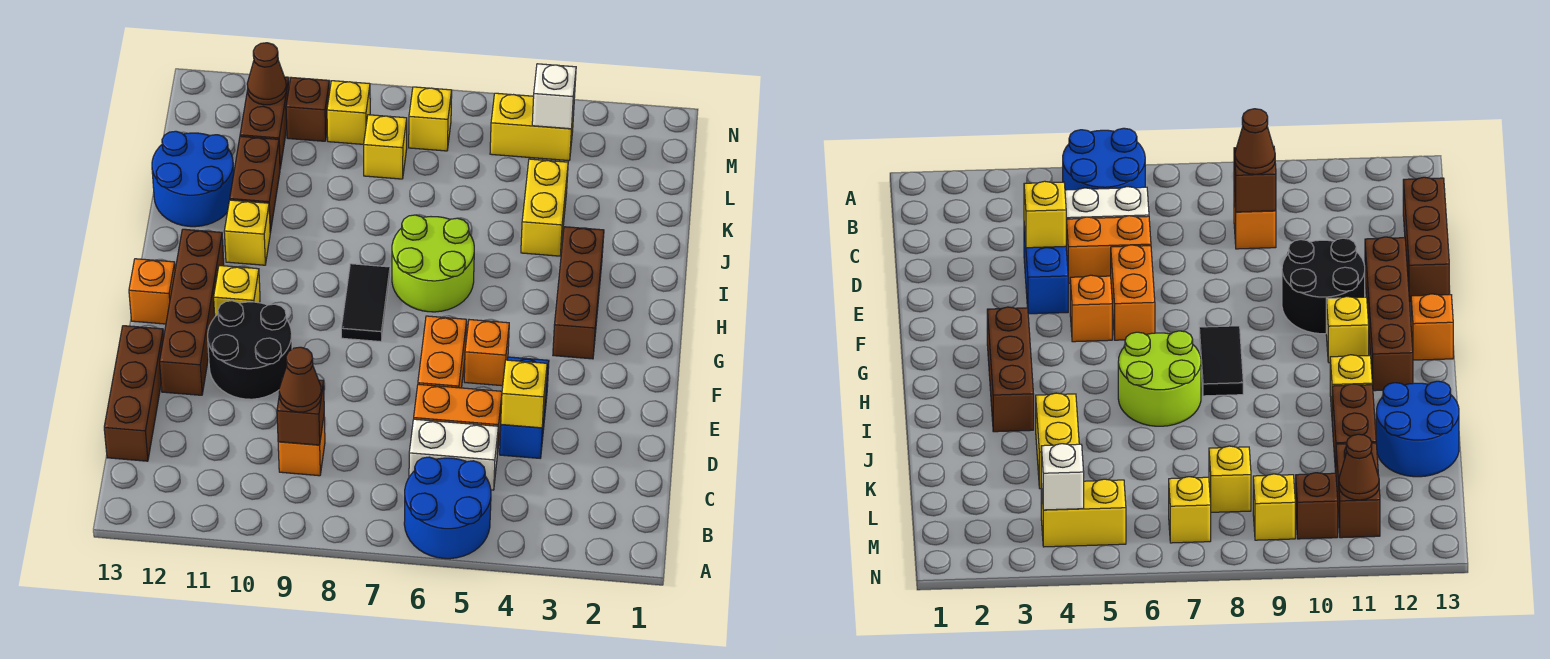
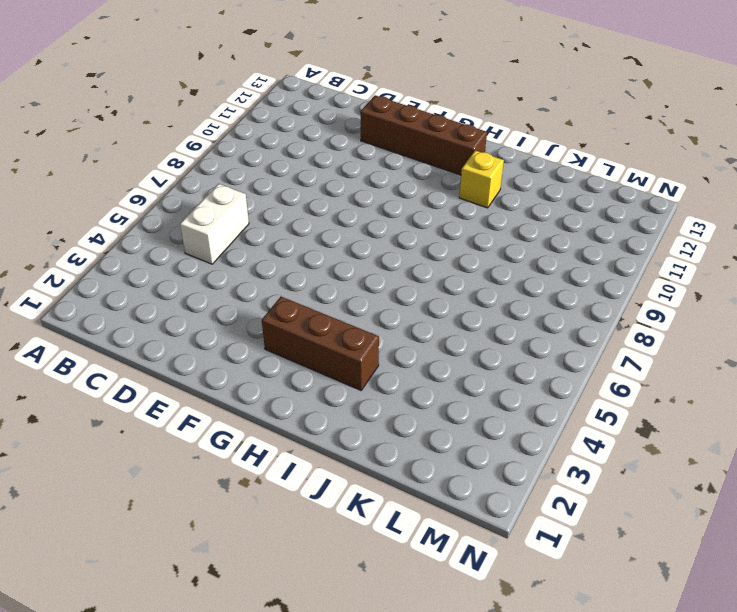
none -> blue 2x2 round brick [404,457,491,559]
none -> orange 1x1 brick [278,417,325,476]
none -> brown 1x3 brick [104,326,164,461]
none -> blue 1x2 brick [500,357,549,458]

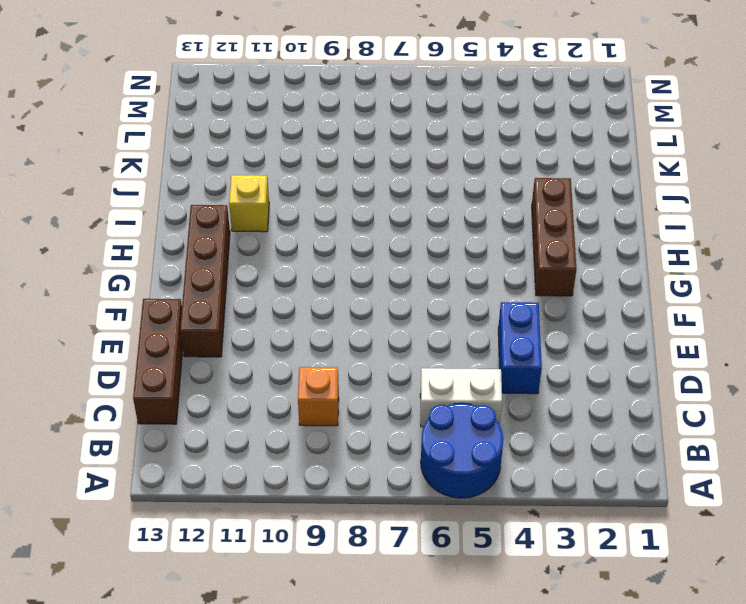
none -> orange 1x2 brick [414,384,502,455]
none -> orange 1x2 brick [418,316,467,388]
none -> black 2x2 round brick [208,301,292,399]
none -> orange 1x1 brick [464,320,509,386]

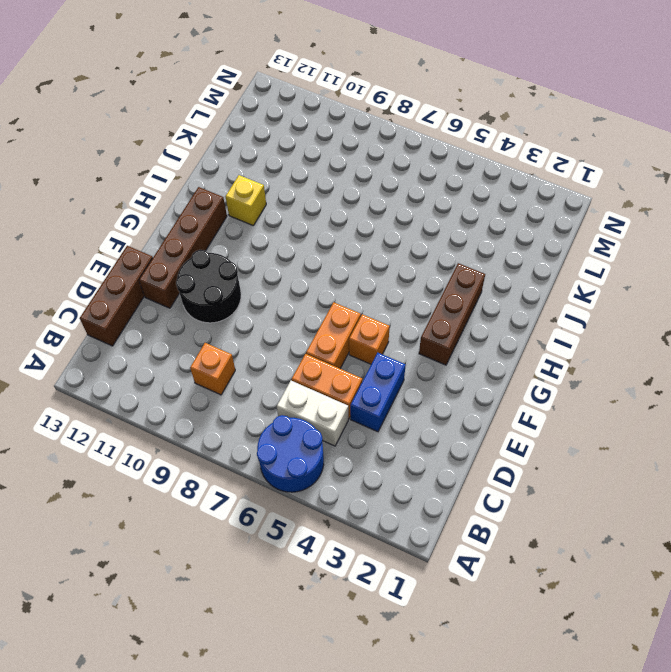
none -> black 1x2 tile [341,264,390,342]
none -> yellow 1x1 brick [214,266,260,316]
none -> orange 1x1 brick [129,259,175,324]
none -> lime 2x2 round brick [392,215,474,312]

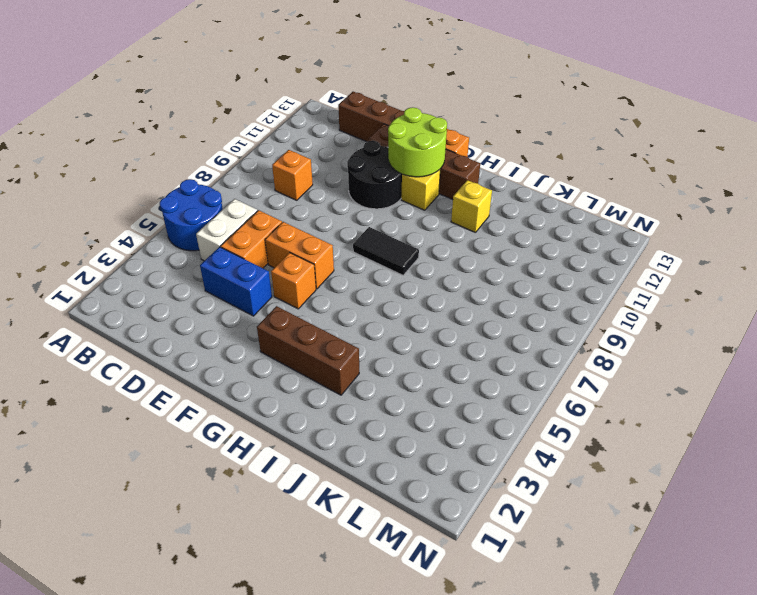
lime 2x2 round brick [388,107,447,177] -> lime 2x2 round brick moved to [392,215,474,312]
none -> yellow 1x2 brick [521,159,568,256]
none -> brown 1x2 brick [230,136,280,233]
none -> blue 2x2 round brick [152,131,234,227]
none -> yellow 1x1 brick [364,115,407,179]

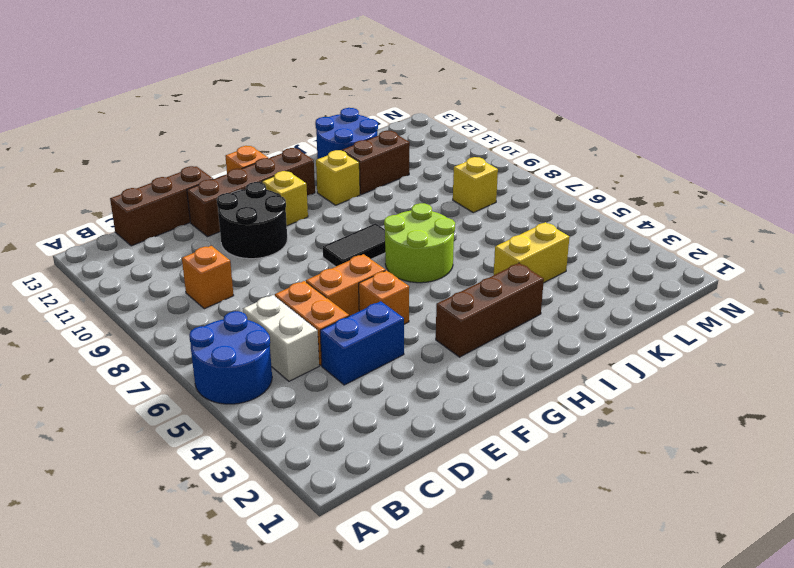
none -> brown 1x2 brick [240,77,289,168]
none -> yellow 1x2 brick [490,93,574,161]
none -> yellow 1x1 brick [409,87,452,151]
none -> yellow 1x1 brick [327,81,370,144]

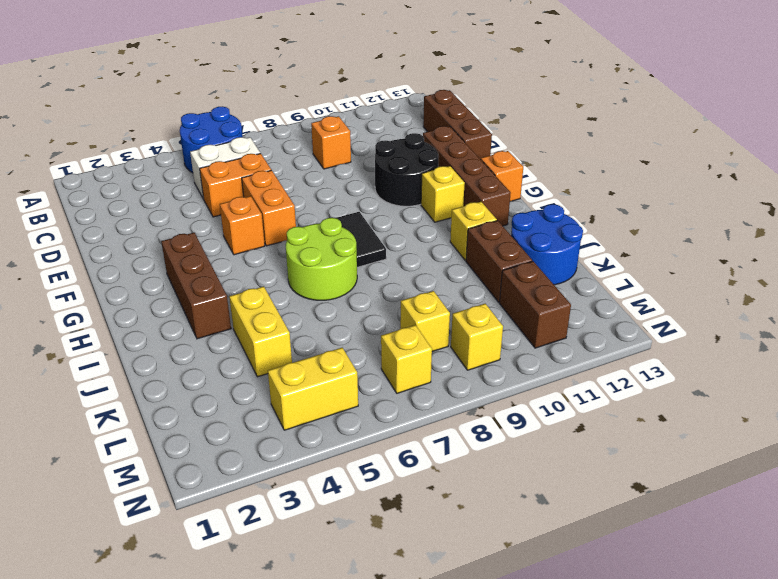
none -> blue 1x2 brick [500,357,549,458]
none -> brown 1x1 brick [286,77,330,141]
none -> brown 1x1 brick [277,377,324,445]
none -> yellow 1x1 brick [501,360,547,428]

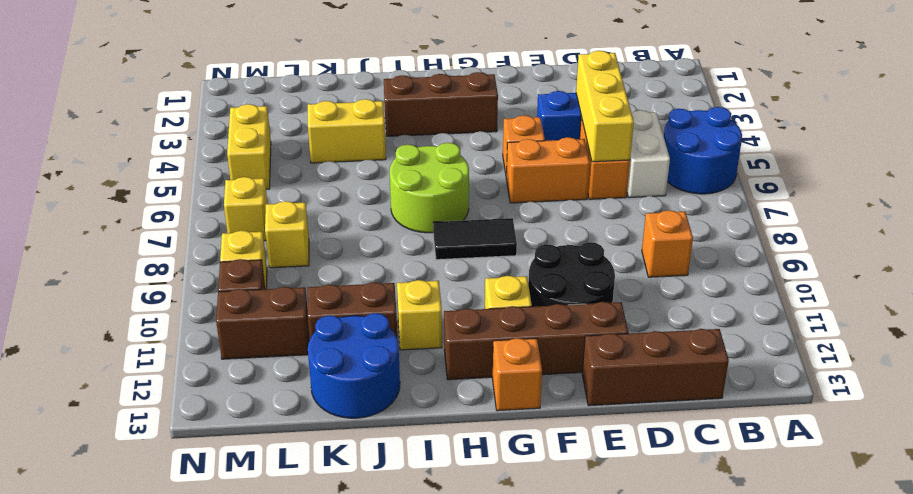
yellow 1x3 brick [576,51,634,162] -> yellow 1x1 brick [501,360,547,428]
none -> brown 1x1 brick [277,377,324,445]
none -> white 1x1 brick [532,64,576,129]
none -> brown 1x1 cone [247,43,286,105]
none -> brown 1x1 cone [279,347,321,412]

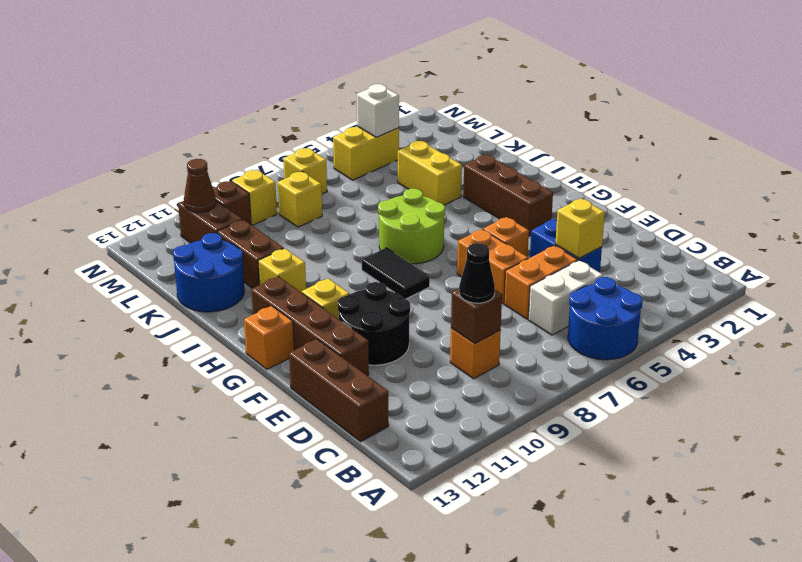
black 1x1 cone [459,243,495,303] -> brown 1x1 cone [279,347,321,412]

